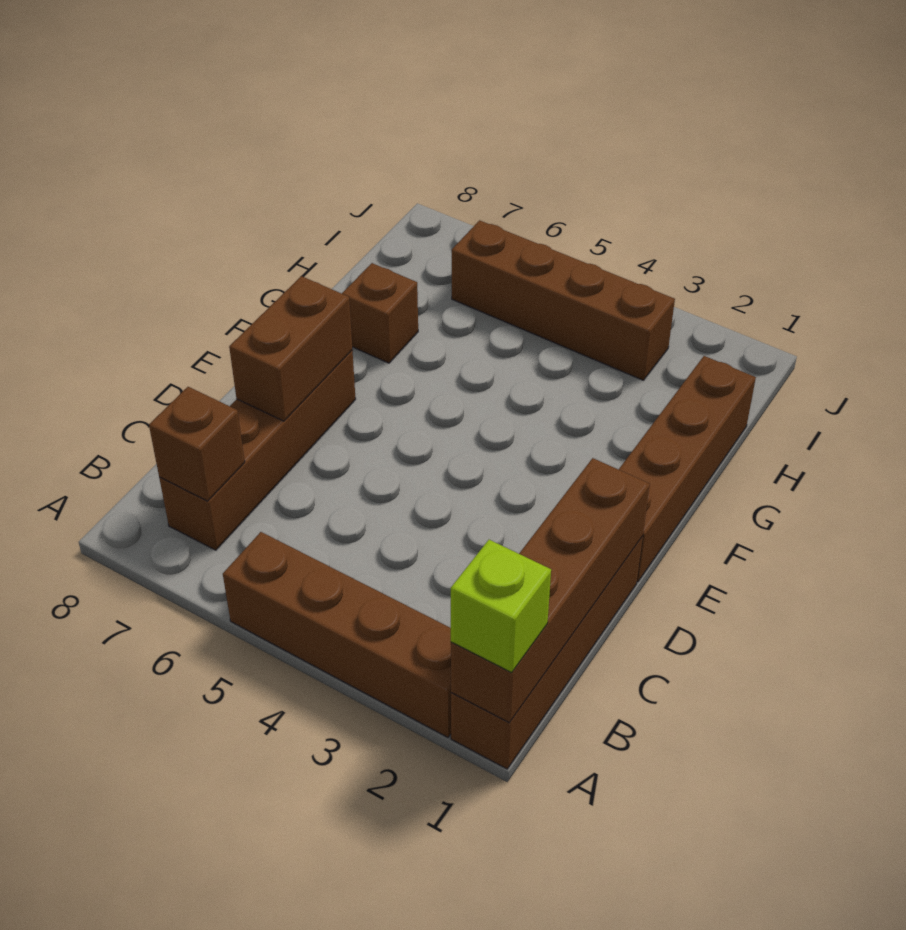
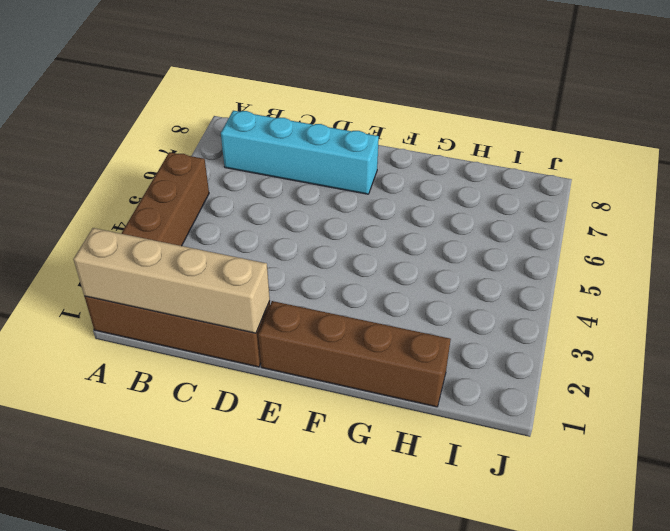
tan 1x4 brick [73,228,270,333] -> brown 1x4 brick [451,458,650,723]
cyan 1x4 brick [221,111,379,194] -> brown 1x4 brick [159,350,356,550]
none -> brown 1x1 brick [342,263,418,363]
none -> brown 1x4 brick [452,220,675,380]

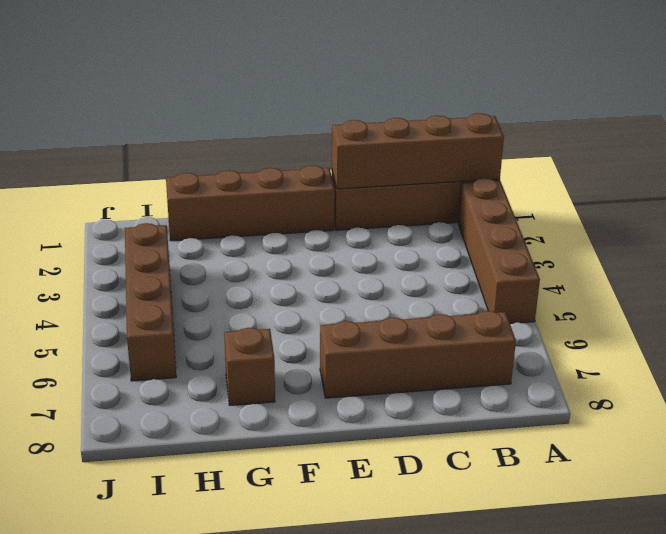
none -> brown 1x1 brick [149,387,245,501]
none -> brown 1x2 brick [229,276,352,421]

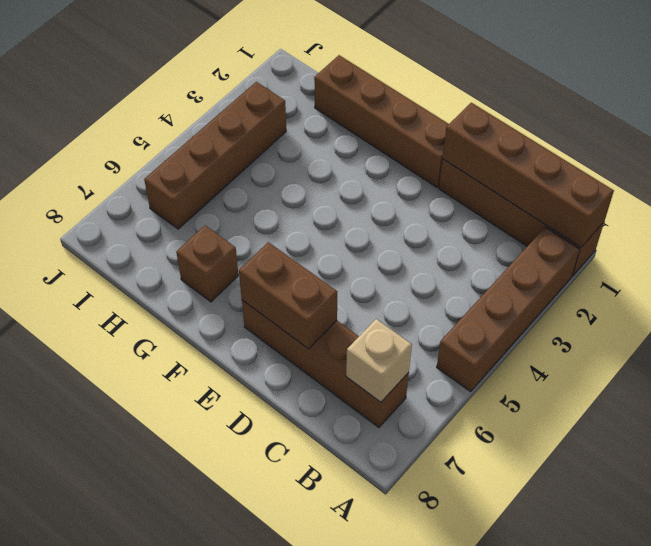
tan 1x1 brick [346,319,412,402] -> brown 1x1 brick [149,387,245,501]
none -> lime 1x1 brick [451,540,551,673]

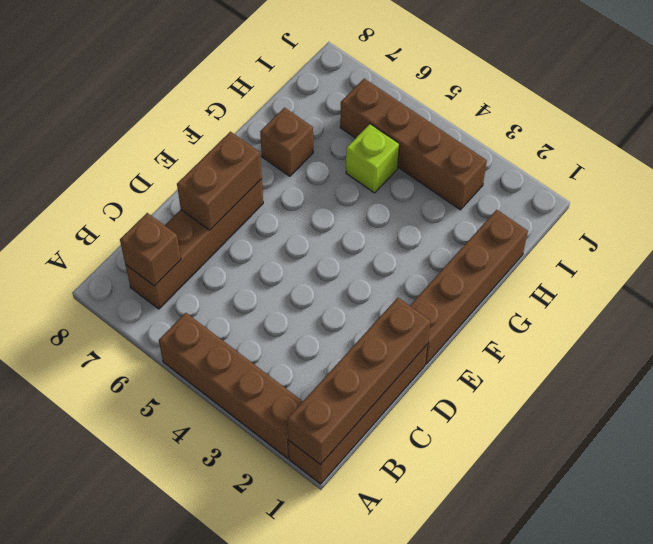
lime 1x1 brick [346,124,399,193] -> lime 1x1 brick moved to [451,540,551,673]

